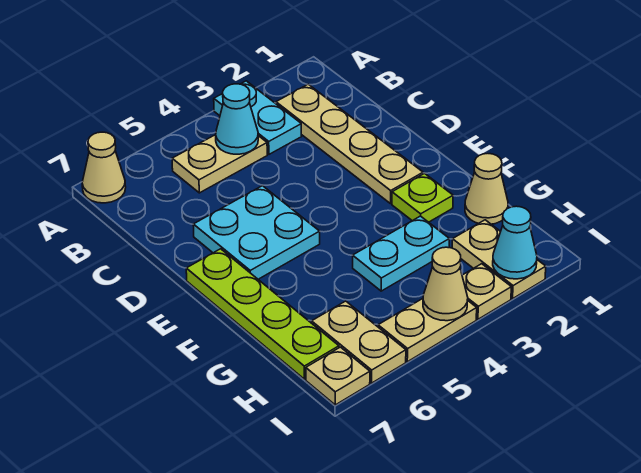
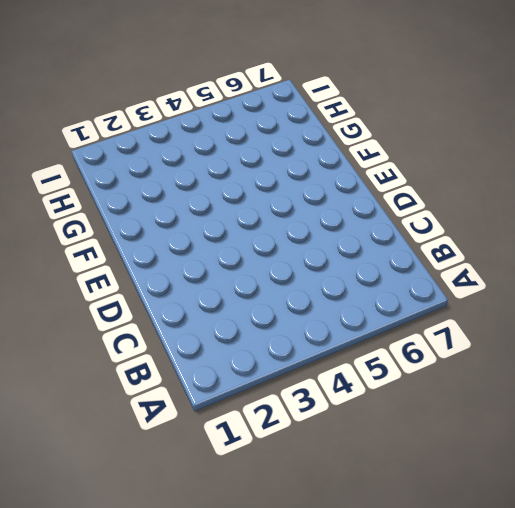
none -> cyan 1x2 plate [214,81,302,154]
none -> tan 1x1 cone [82,132,126,203]
none -> tan 1x4 plate [276,84,423,204]

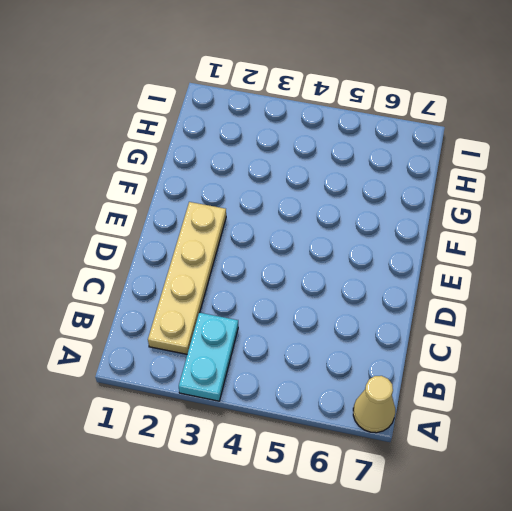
none -> tan 1x2 plate [172,135,267,193]
none -> cyan 2x2 plate [193,186,320,279]
none -> lime 1x4 plate [186,249,339,379]

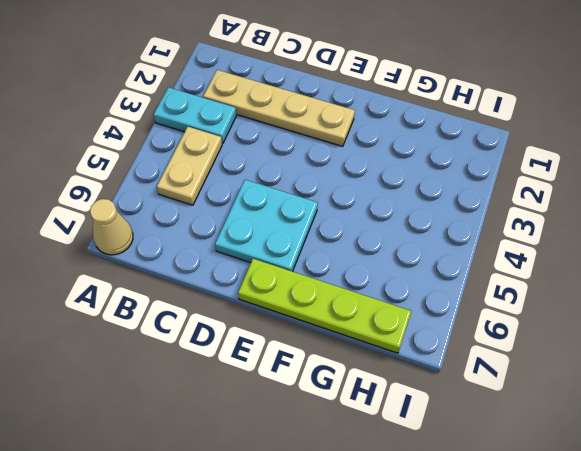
none -> lime 1x1 plate [392,173,453,222]
none -> tan 1x1 cone [465,153,508,224]
none -> cyan 1x2 plate [353,216,449,291]

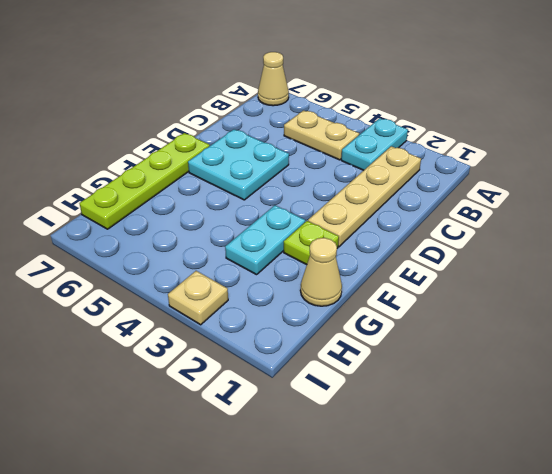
cyan 1x2 plate [225,205,305,275] -> cyan 1x2 plate turned to [353,216,449,291]
none -> tan 1x2 plate [452,220,546,299]
none -> tan 1x2 plate [312,301,406,383]
none -> tan 1x2 plate [378,299,477,362]

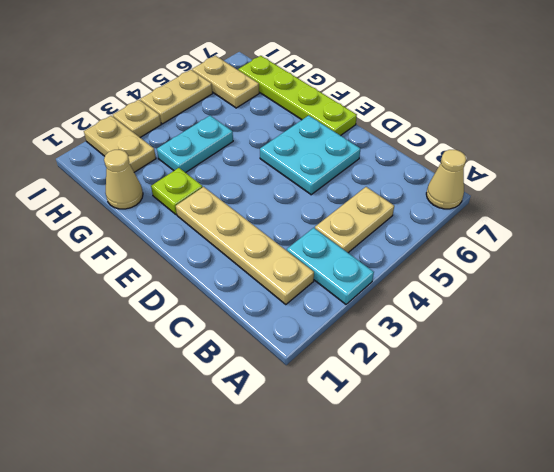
none -> tan 1x1 plate [306,347,370,405]
none -> cyan 1x1 cone [216,84,258,154]
none -> cyan 1x1 cone [493,206,537,279]

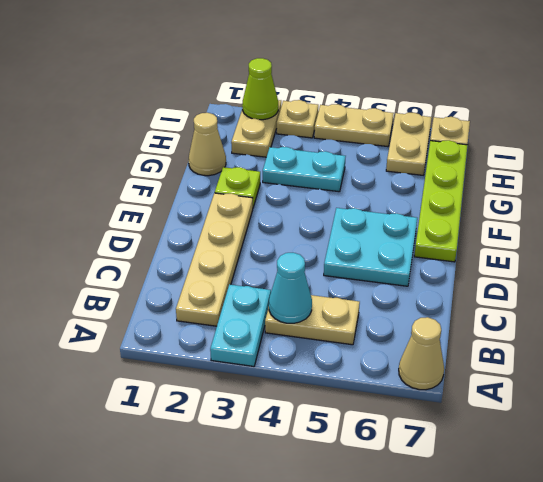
lime 1x1 cone [242,58,278,120] -> cyan 1x1 cone [493,206,537,279]
none -> tan 1x1 cone [423,247,468,321]

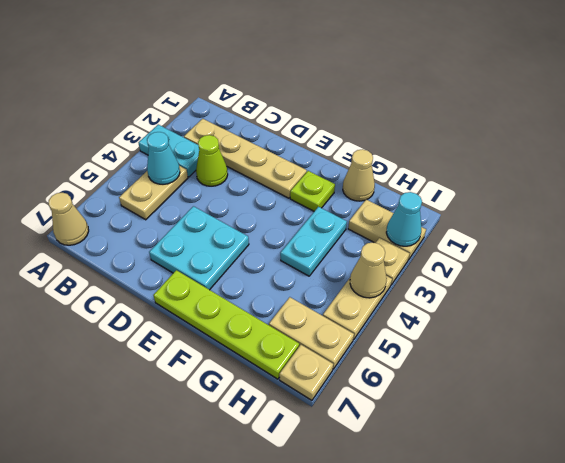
lime 1x1 cone [196,135,228,186] -> none

